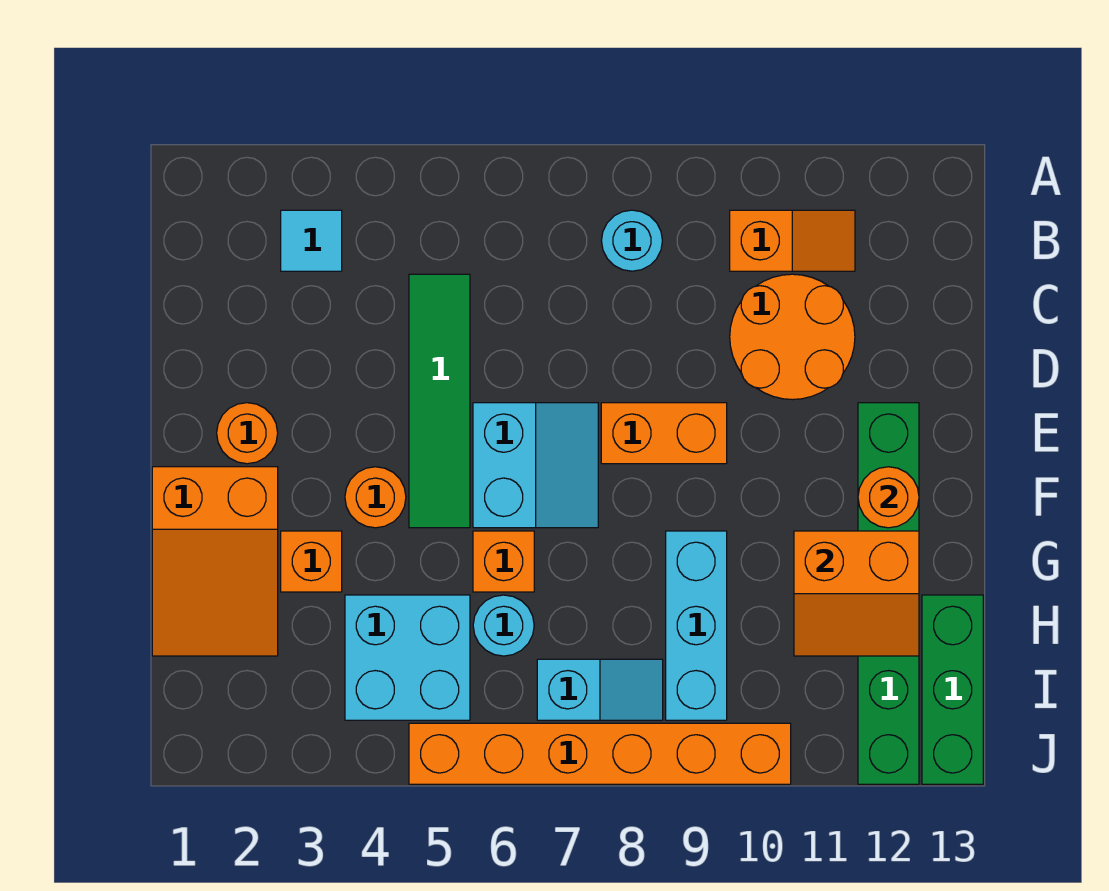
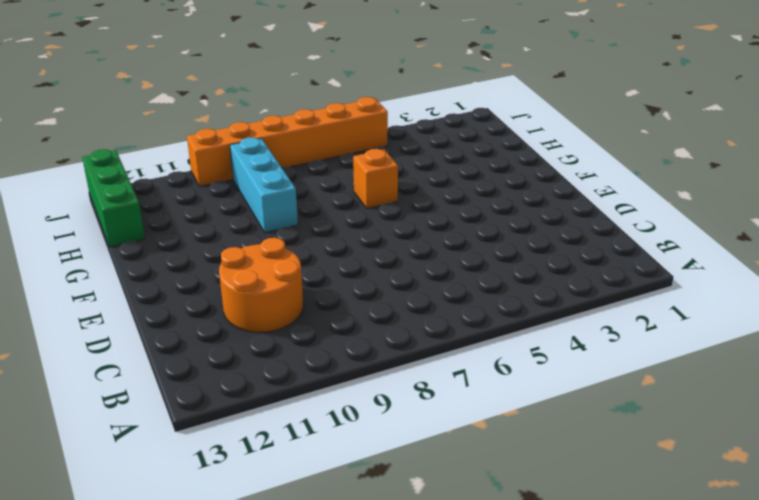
none -> cyan 1x1 tile [281,210,342,271]
none -> cyan 1x1 round brick [601,210,662,271]
none -> orange 1x2 slope [730,210,855,271]

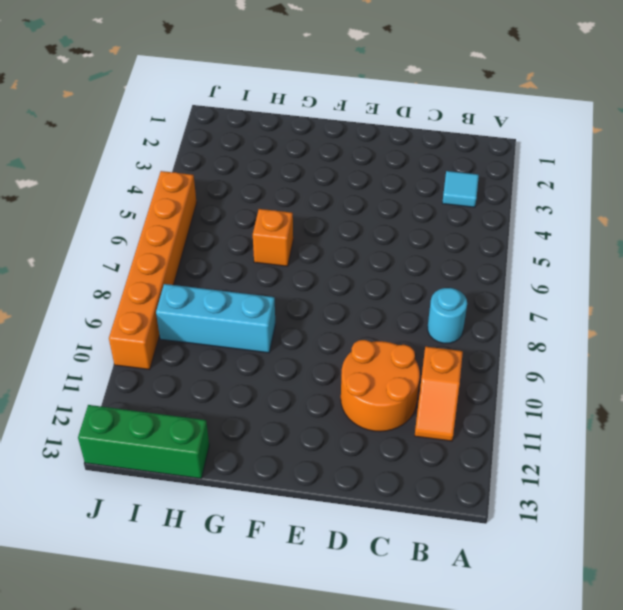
none -> green 1x4 tile [409,274,470,528]
none -> orange 1x1 round brick [217,403,278,464]
none -> cyan 2x2 slope [473,403,598,528]

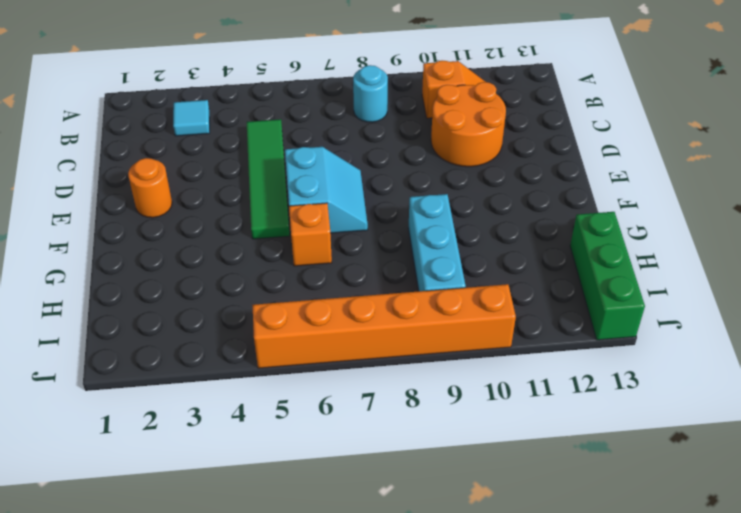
none -> orange 1x2 brick [601,403,727,464]
none -> green 1x6 brick [858,403,919,784]
none -> orange 2x3 slope [152,467,278,656]

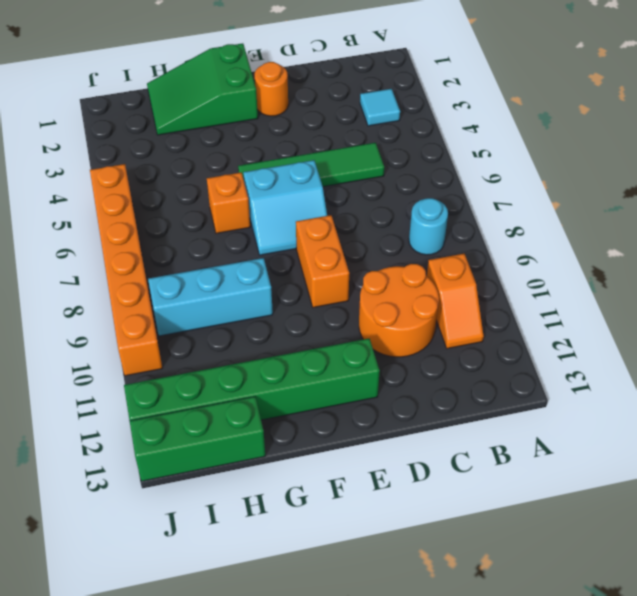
green 2x3 slope [147,43,258,135] -> orange 2x3 slope [152,467,278,656]
none -> orange 1x1 round brick [345,467,406,528]
none -> orange 1x1 brick [281,531,342,592]
none -> cyan 2x2 brick [345,595,470,720]

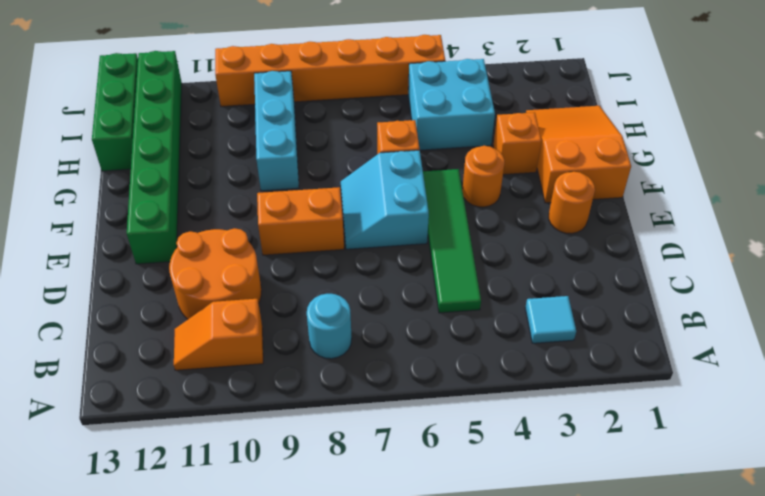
none -> cyan 1x1 round brick [473,595,534,656]
none -> cyan 1x2 slope [537,659,663,720]
none -> orange 1x1 round brick [858,467,919,528]

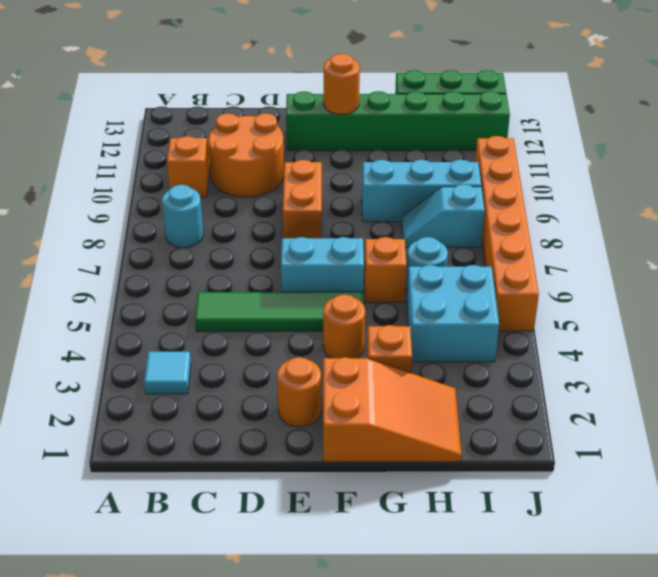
cyan 1x2 slope [402,184,485,247] -> cyan 1x2 slope turned to [537,659,663,720]
none -> orange 2x2 slope [794,531,919,656]

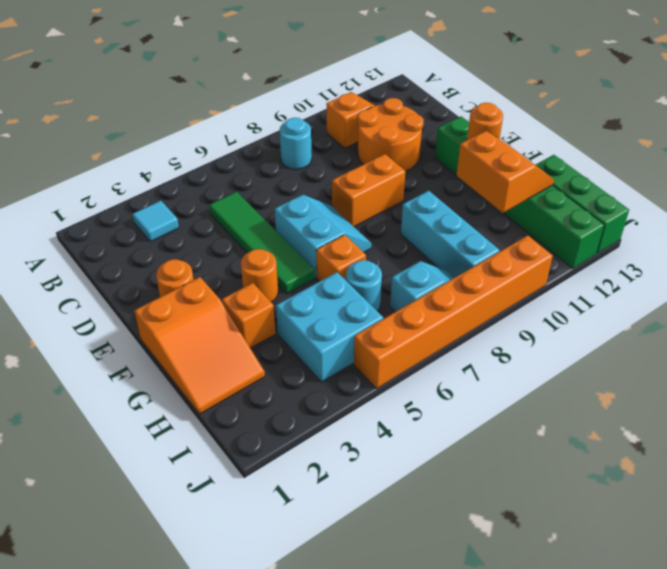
orange 2x2 slope [456,131,554,213] -> orange 2x2 slope turned to [794,531,919,656]

